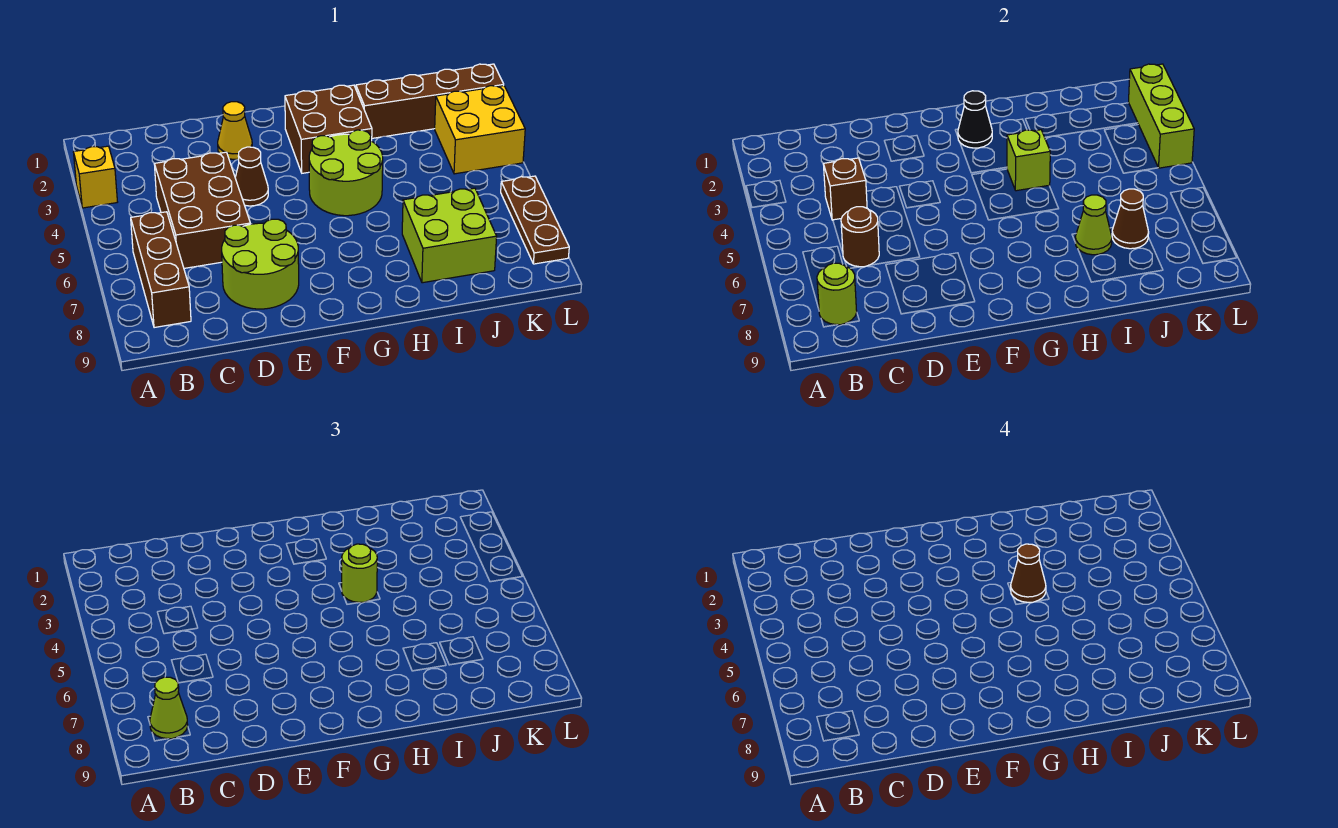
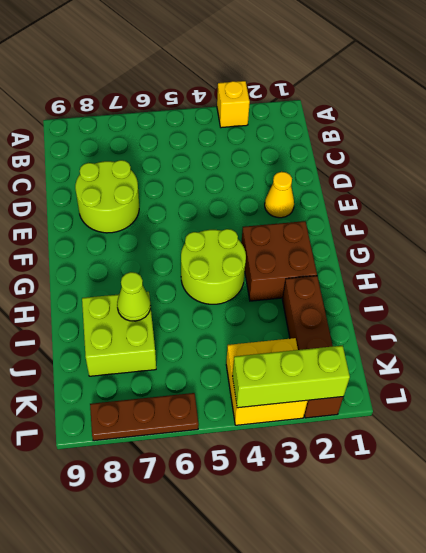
none -> brown 1x3 brick [131,212,191,328]
none -> brown 2x3 brick [154,152,250,268]
none -> brown 1x1 cone [235,147,268,206]

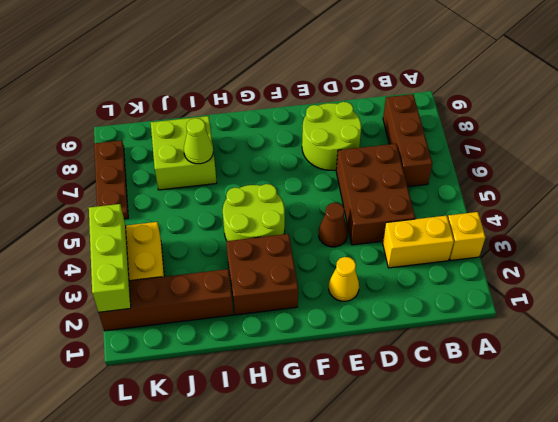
yellow 1x2 brick [383,215,454,268] -> none
none -> lime 1x1 round brick [817,263,857,325]
none -> brown 1x1 brick [823,158,867,220]
none -> brown 1x1 round brick [841,207,879,267]

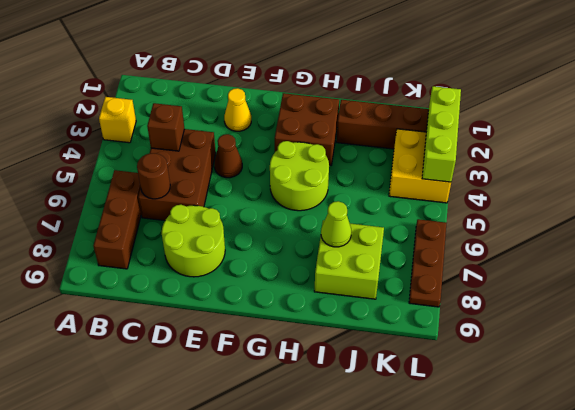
none -> lime 1x1 round brick [817,263,857,325]
none -> black 1x1 cone [958,91,992,148]
none -> lime 1x1 brick [1007,130,1050,191]

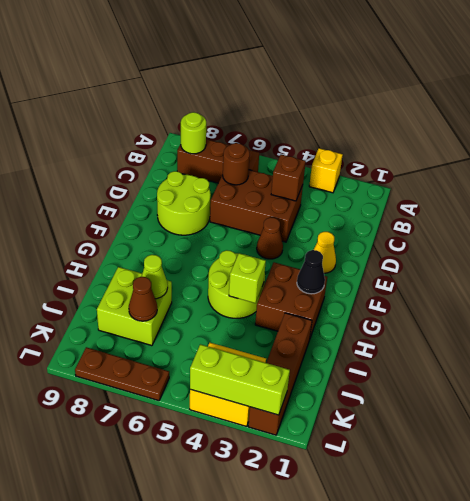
none -> lime 1x1 cone [150,677,188,739]
none -> lime 1x1 round brick [342,544,377,602]
none -> brown 1x1 cone [1011,544,1046,602]

